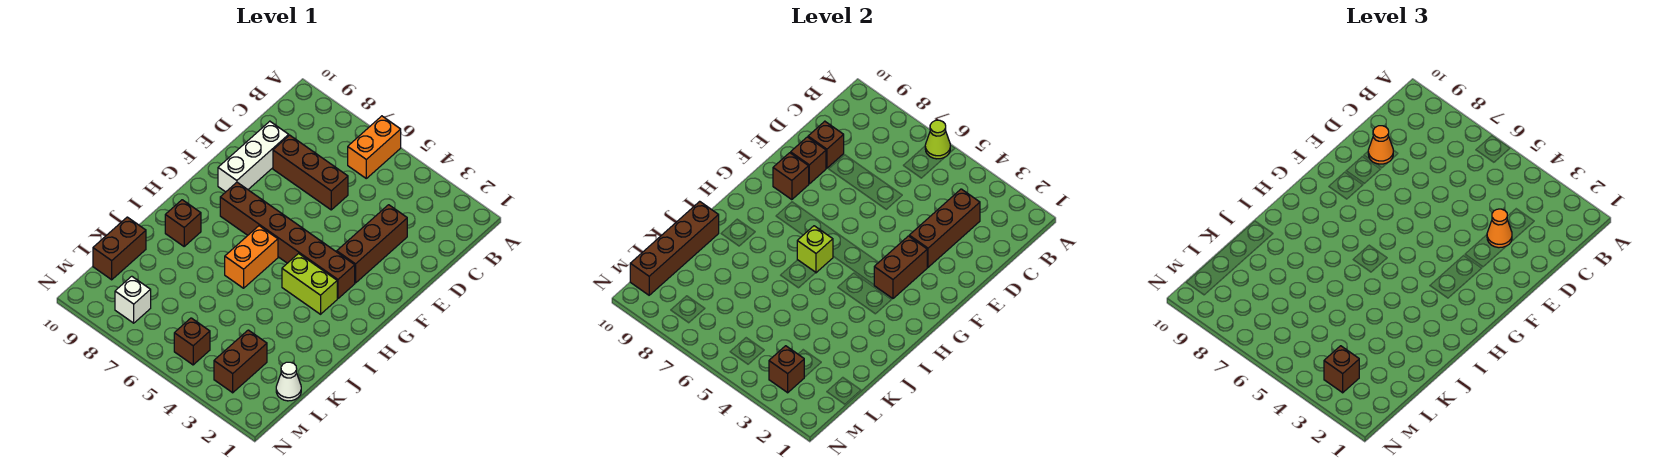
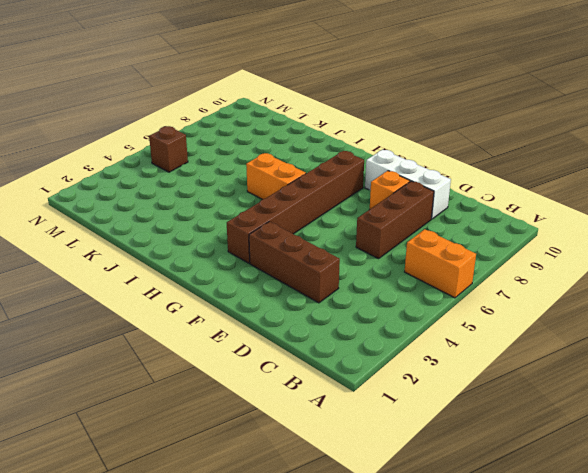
orange 1x1 brick [370,171,410,209] -> none
none -> lime 1x2 brick [282,254,337,314]
none -> brown 1x1 brick [165,200,201,246]
none -> brown 1x2 brick [93,217,146,280]

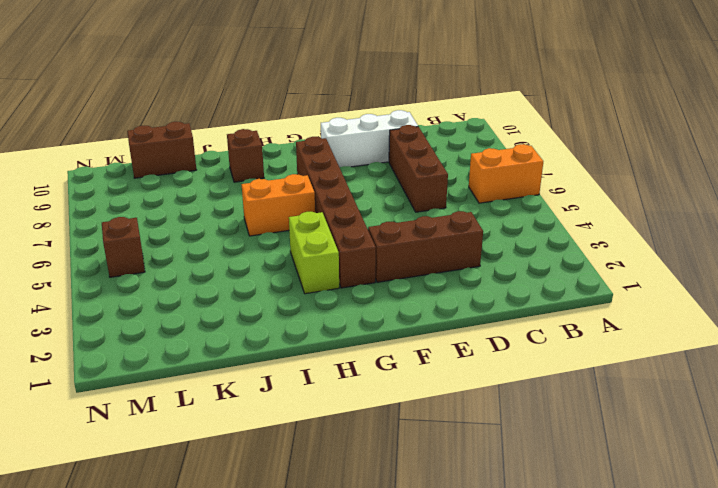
none -> white 1x1 cone [276,362,301,401]
none -> brown 1x2 brick [214,330,267,393]
none -> white 1x1 brick [115,276,151,323]

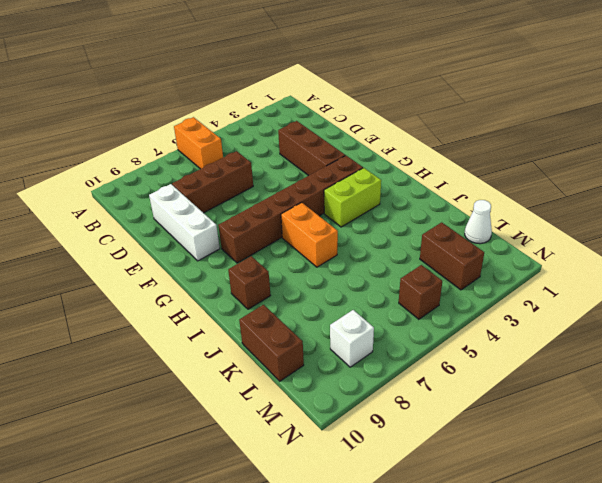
none -> lime 1x1 cone [925,120,950,159]
none -> brown 1x3 brick [909,189,980,267]
none -> brown 1x1 brick [808,121,844,168]

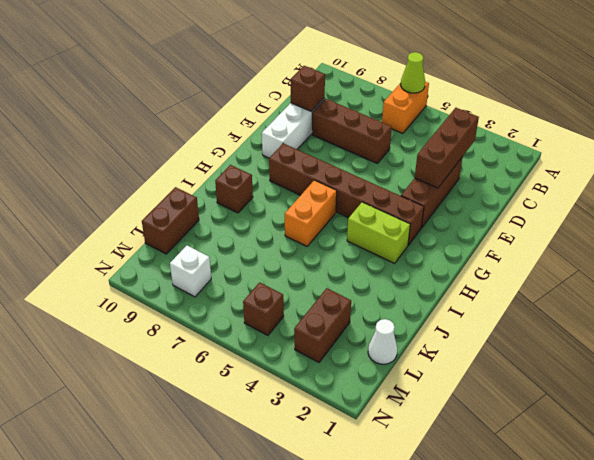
none -> brown 1x1 brick [791,137,826,184]
none -> brown 1x2 brick [874,236,927,298]
none -> brown 1x1 brick [773,153,809,200]

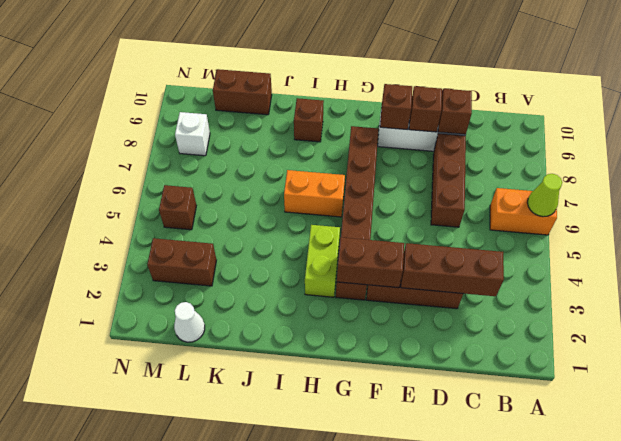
none -> lime 1x1 brick [797,226,833,273]
none -> brown 1x4 brick [630,201,719,295]
none -> brown 1x1 brick [769,346,804,393]

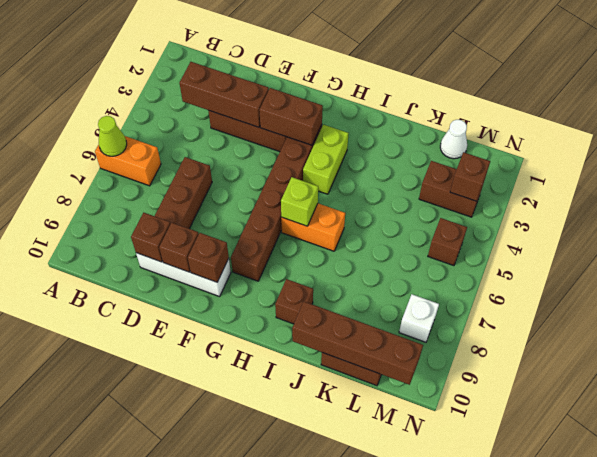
none -> orange 1x1 cone [1487,209,1512,248]
none -> orange 1x1 cone [1368,126,1393,164]
none -> brown 1x1 brick [1324,346,1359,393]

